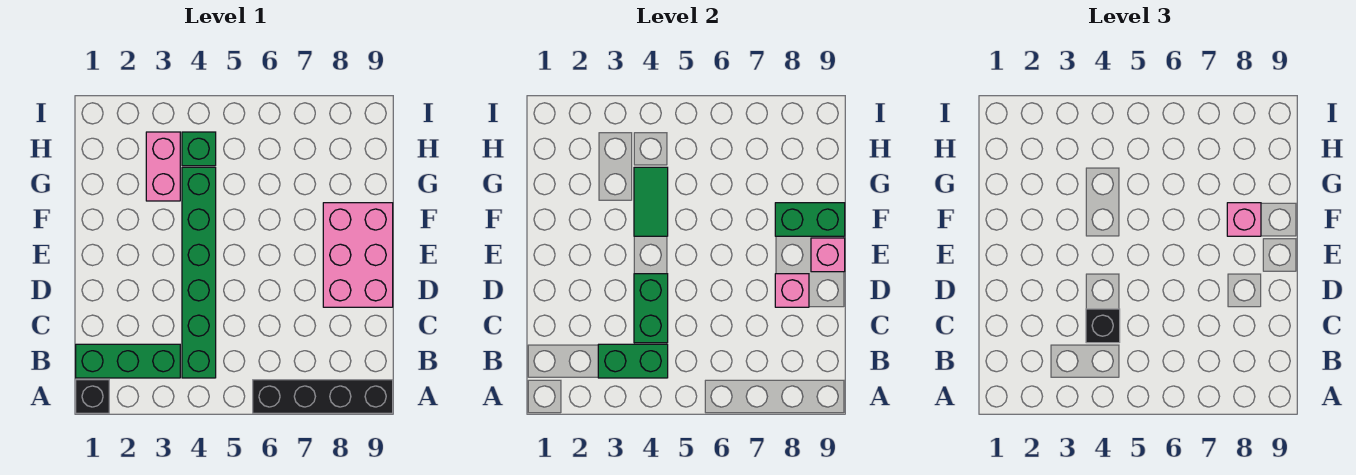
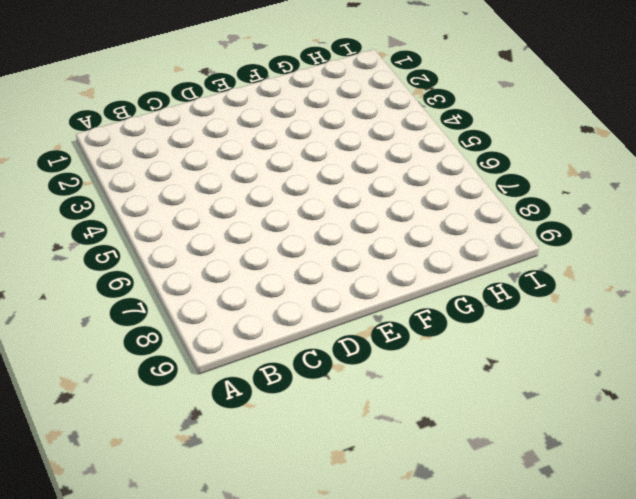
none -> black 1x1 brick [76,380,109,413]
none -> black 1x4 brick [253,380,393,413]
none -> green 1x3 brick [76,344,180,378]

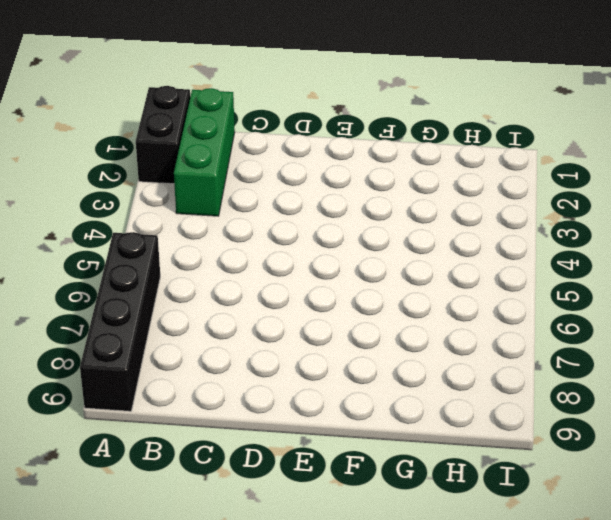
black 1x2 brick [136,86,190,184] -> black 1x1 brick [76,380,109,413]
none -> green 1x6 brick [182,167,216,378]
none -> pink 2x3 brick [323,203,393,307]
none -> pink 1x2 brick [146,132,180,201]

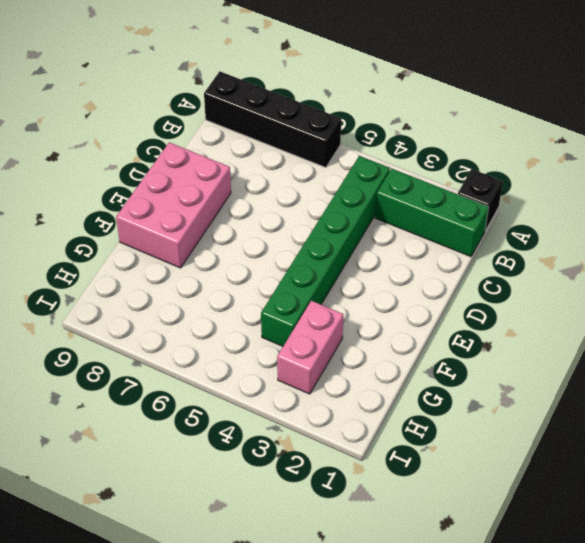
none -> green 1x1 brick [182,132,216,166]
none -> green 1x2 brick [598,344,668,378]
none -> green 1x2 brick [634,274,668,343]

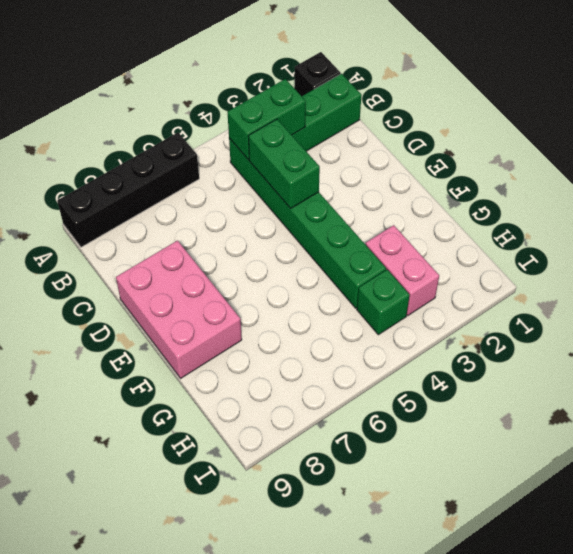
none -> pink 1x1 brick [775,274,809,307]
none -> pink 1x1 brick [811,238,845,272]
none -> green 1x2 tile [634,167,668,236]

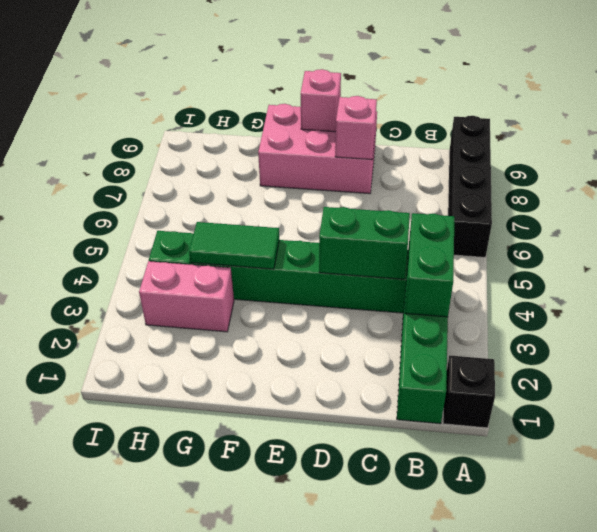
none -> green 1x2 brick [775,203,845,236]
none -> black 1x1 brick [1086,309,1120,343]
none -> pink 1x1 brick [1227,203,1261,236]

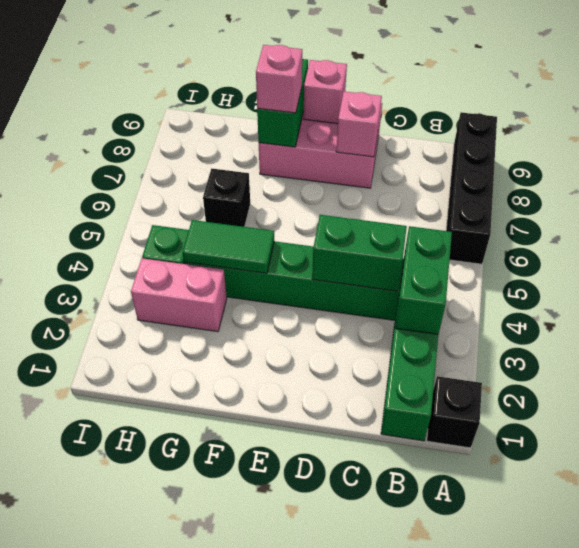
black 1x1 brick [203,169,250,227] -> black 1x1 brick moved to [1086,309,1120,343]

